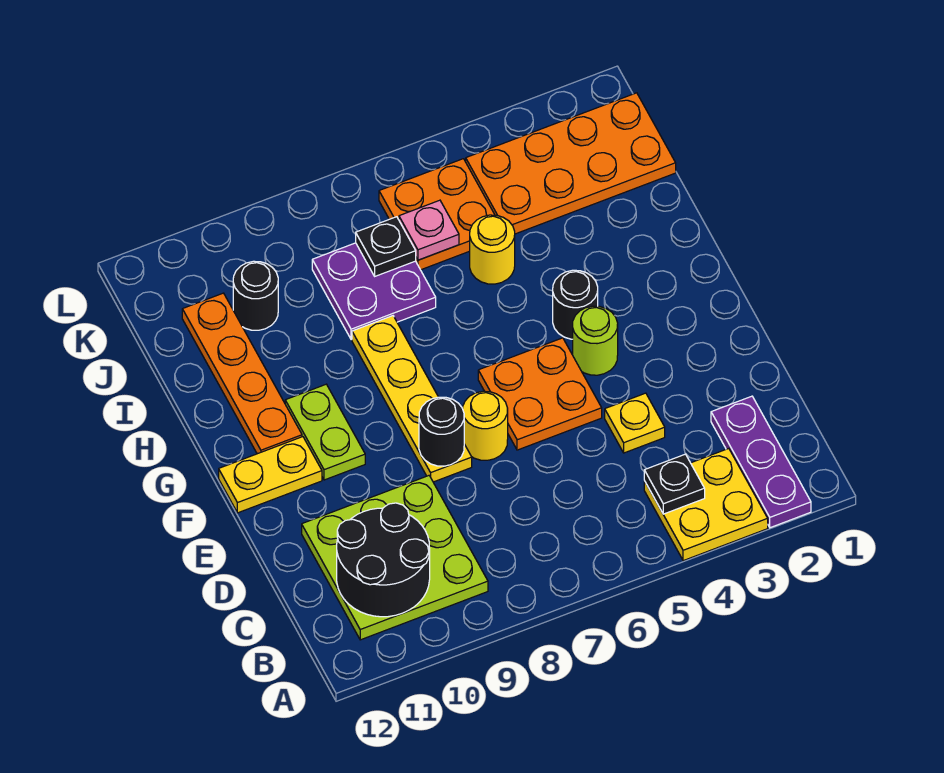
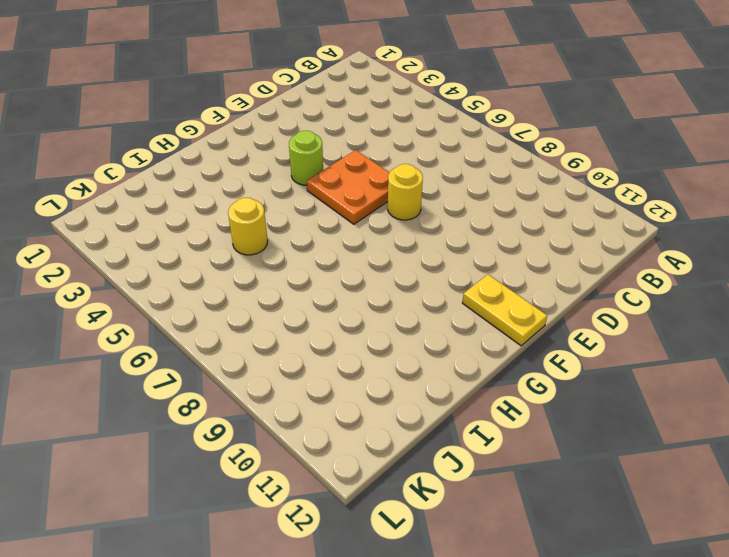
none -> purple 1x3 plate [711,396,811,528]
none -> yellow 2x2 plate [644,449,768,561]
none -> lime 3x3 plate [302,476,488,640]

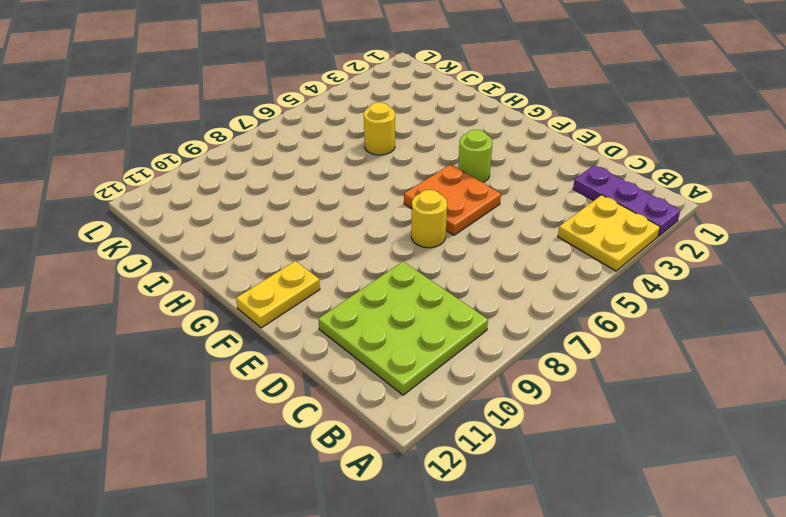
none -> yellow 1x1 plate [605,393,665,453]
none -> yellow 1x4 plate [352,316,472,482]
none -> lime 1x2 plate [285,384,365,480]

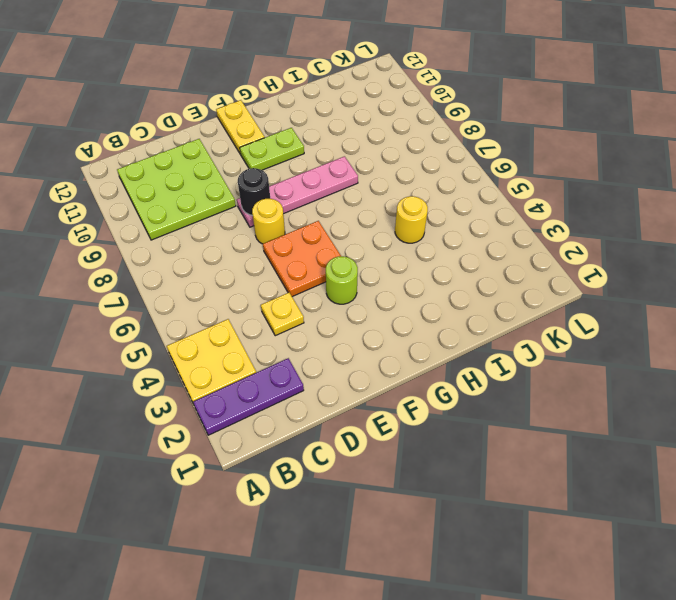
pink 1x4 plate [237,156,358,227] -> yellow 1x4 plate [352,316,472,482]
none -> black 1x1 round brick [553,270,598,339]
none -> orange 1x4 plate [182,293,302,454]
none -> purple 2x2 plate [312,243,436,340]

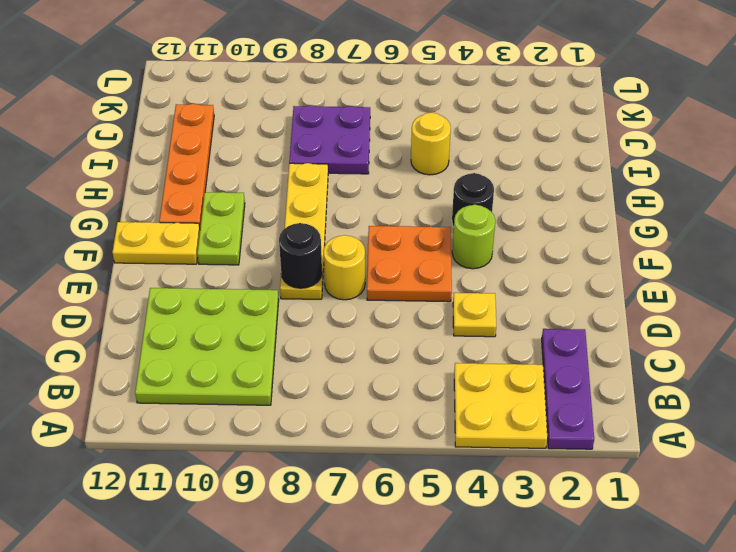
none -> orange 2x4 plate [466,93,676,234]
none -> orange 2x2 plate [379,159,495,270]
none -> black 1x1 round brick [233,261,278,330]

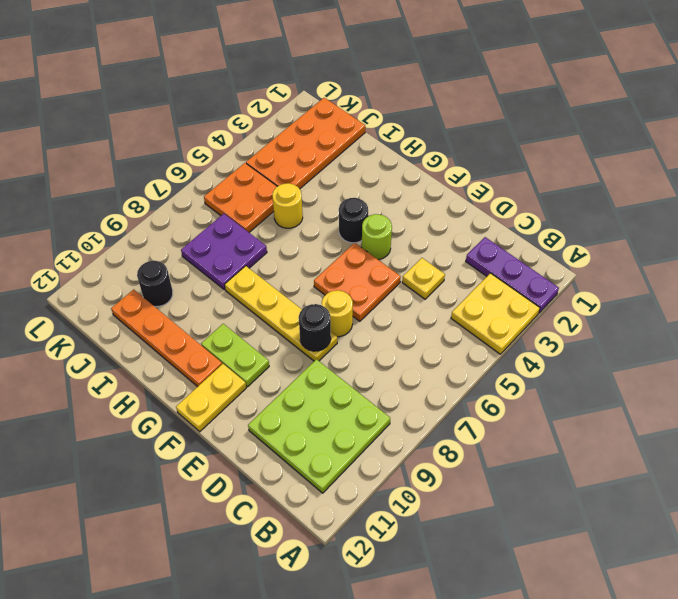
none -> black 1x1 plate [644,454,705,514]
none -> black 2x2 round brick [337,503,430,617]
none -> pink 1x1 plate [399,200,459,260]

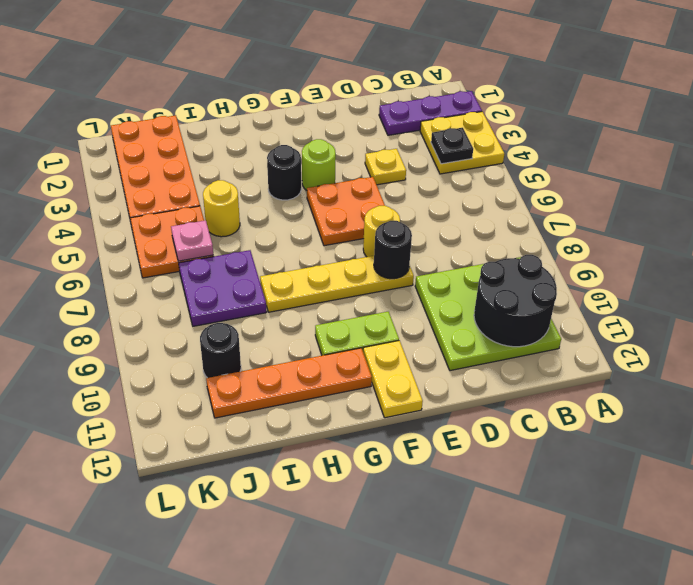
none -> black 1x1 plate [356,217,416,276]

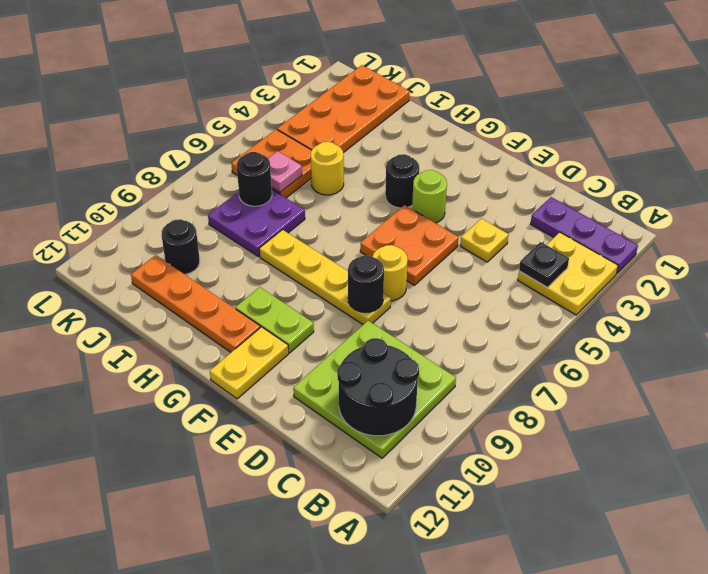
black 1x1 round brick [237,152,272,206] -> black 1x1 plate [356,217,416,276]

